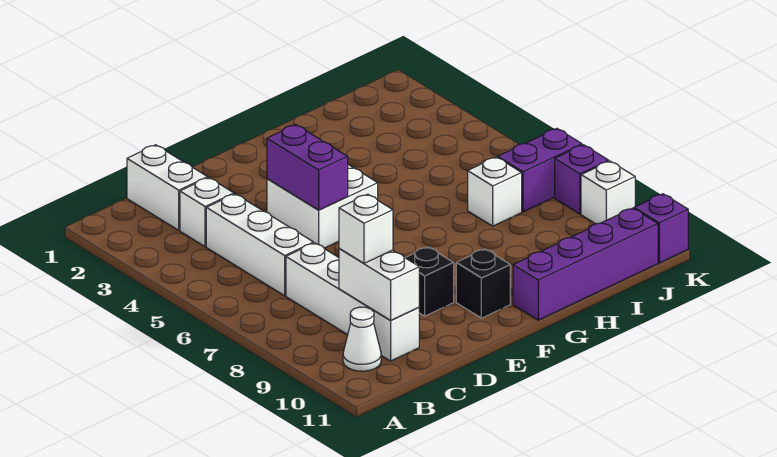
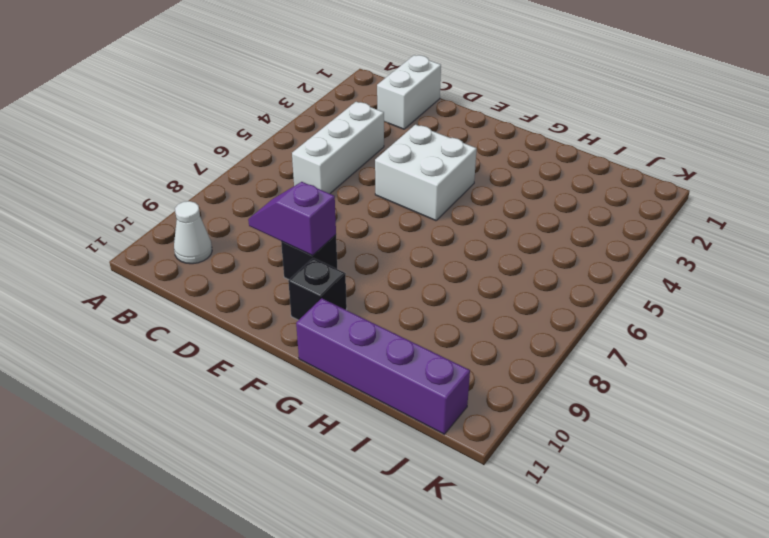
purple 1x2 slope [248,182,336,256] -> none
none -> white 1x1 brick [180,178,234,247]
none -> white 1x4 brick [286,243,419,361]
none -> white 1x1 brick [468,157,522,226]

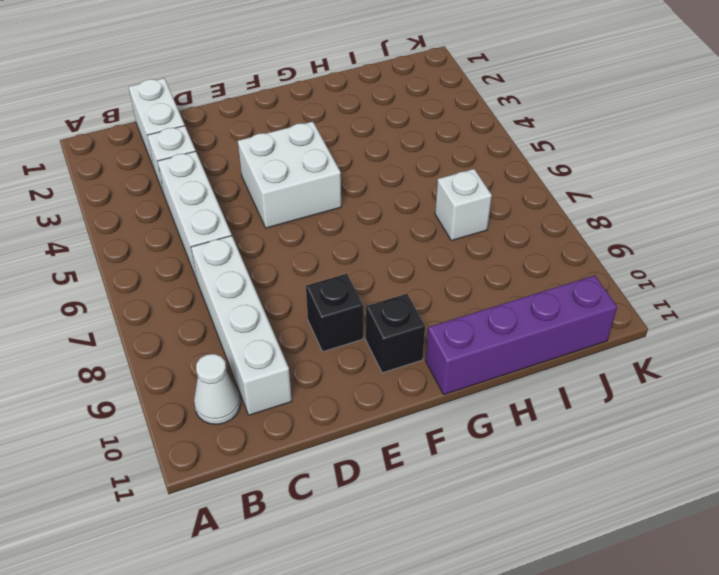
none -> purple 1x2 brick [498,129,582,212]
none -> purple 1x1 brick [555,145,609,214]
none -> white 1x1 brick [581,161,635,224]

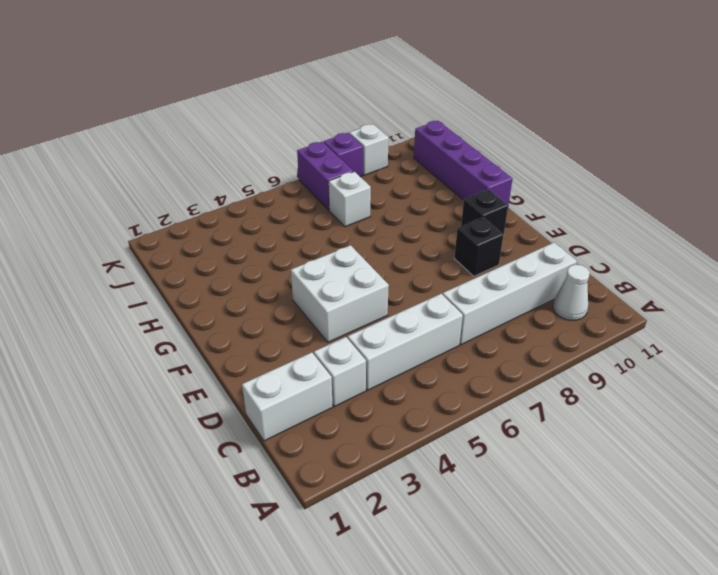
none -> purple 1x1 brick [634,194,688,263]
none -> white 1x2 brick [339,249,419,321]
none -> purple 1x2 brick [267,125,348,210]

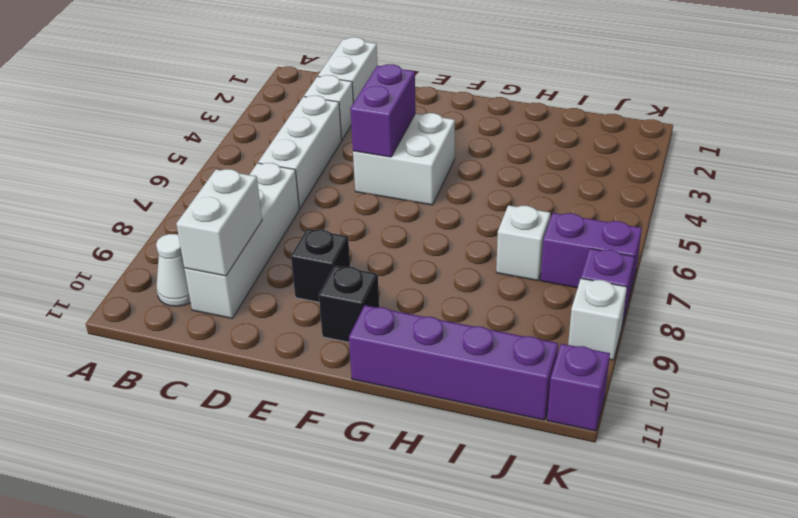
none -> white 1x1 brick [339,194,393,263]

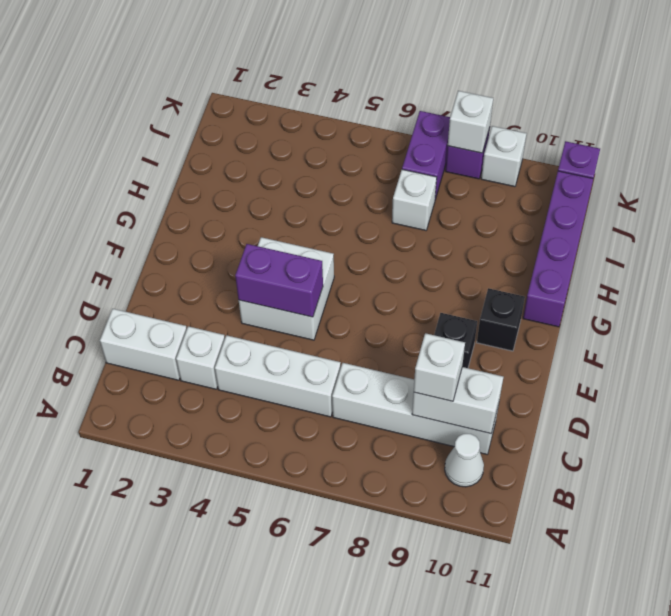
white 1x1 brick [448,91,493,153] -> none

